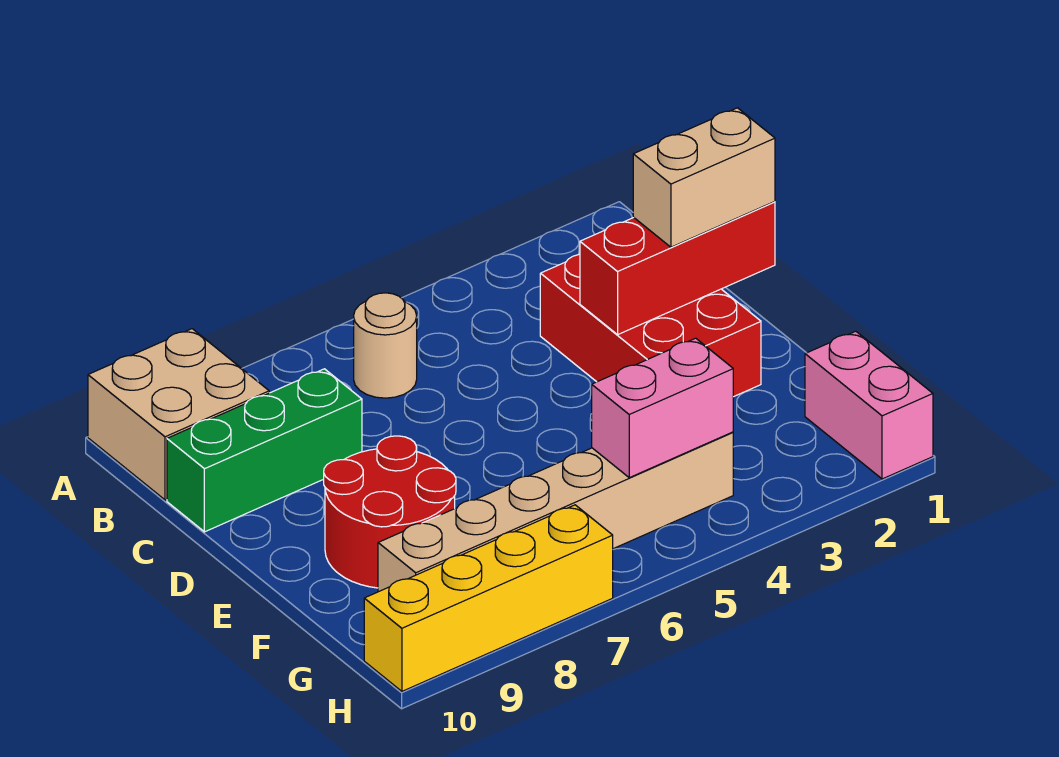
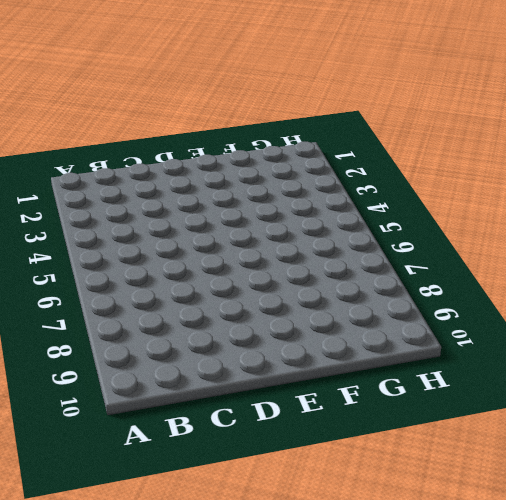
none -> tan 2x2 brick [88,329,269,500]
none -> tan 1x1 round brick [354,293,417,398]

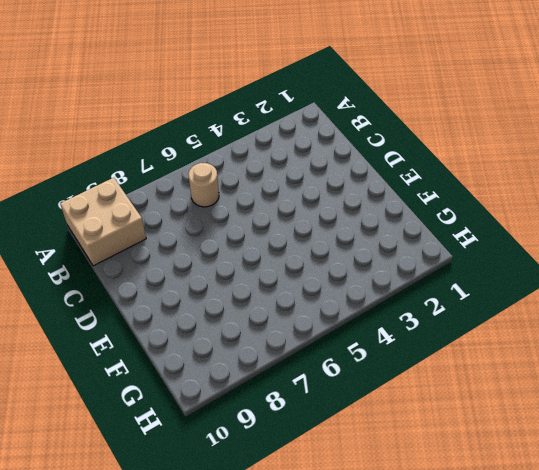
none -> red 2x3 brick [540,254,761,397]
none -> green 1x3 brick [167,369,362,532]

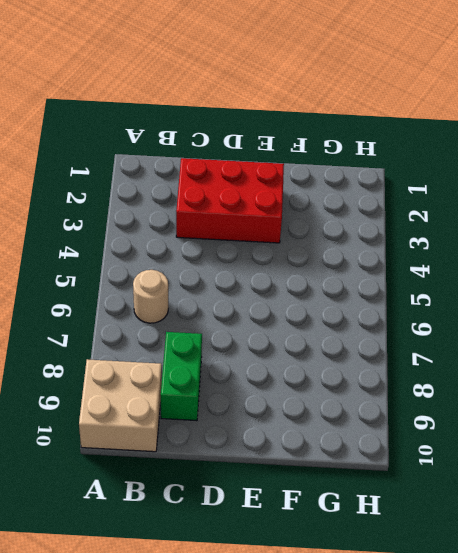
green 1x2 brick [161,332,202,421] -> green 1x3 brick [167,369,362,532]
none -> red 2x2 round brick [324,436,456,588]
none -> pink 1x2 brick [805,331,933,479]

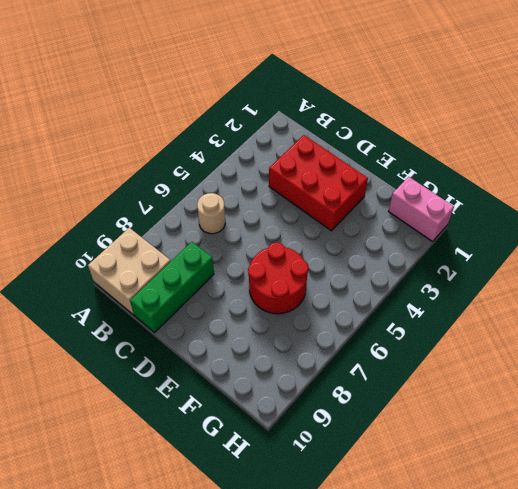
red 2x2 round brick [248,243,309,314] -> red 2x2 round brick moved to [324,436,456,588]
none -> tan 1x6 brick [378,432,733,592]
none -> yellow 1x4 brick [364,505,613,691]

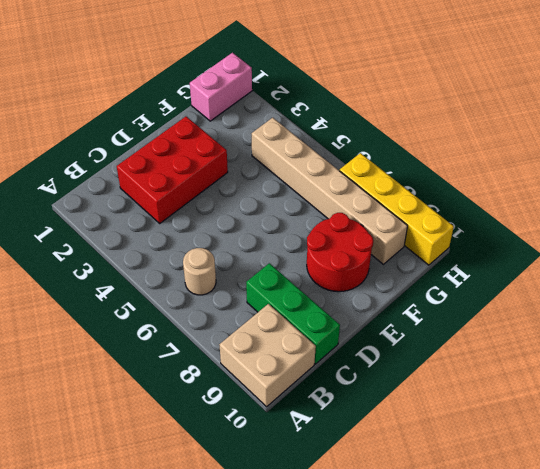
none -> red 1x3 brick [580,202,775,335]
none -> pink 1x2 brick [592,338,733,478]

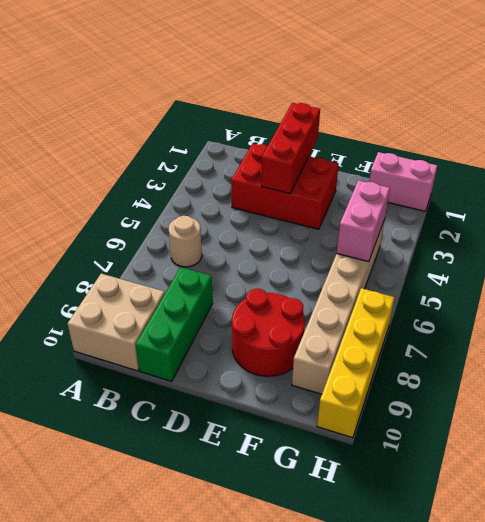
none -> tan 1x2 brick [633,108,775,247]

